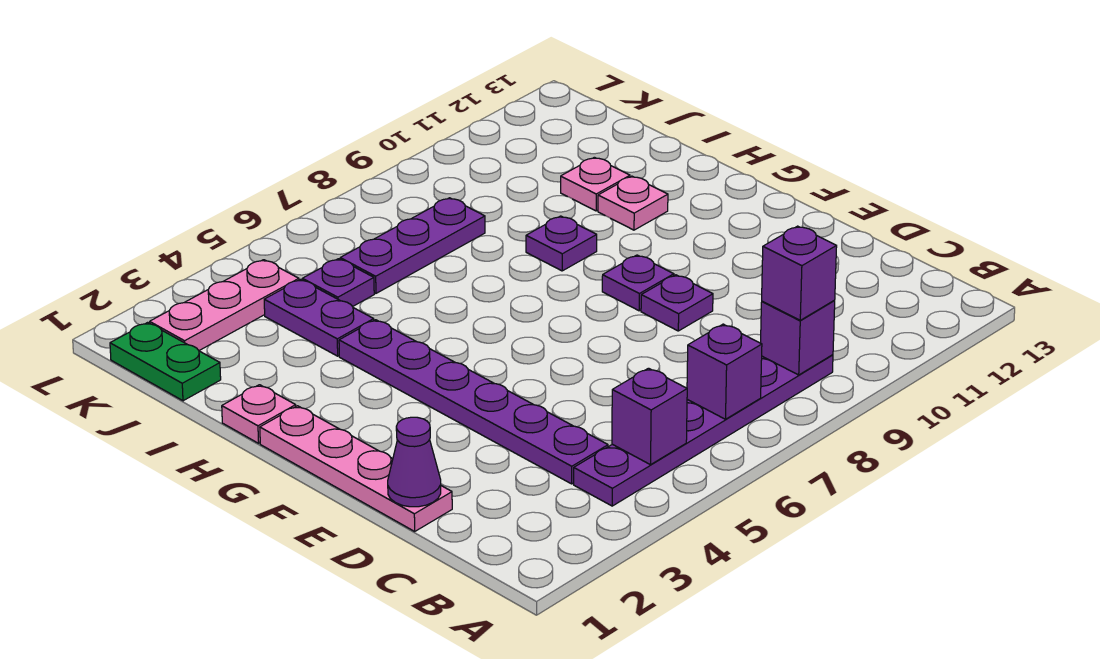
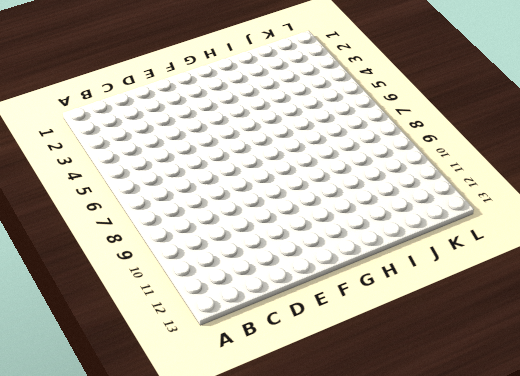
none -> purple 1x6 plate [574,355,833,506]
none -> purple 1x6 plate [339,320,608,484]
none -> pink 1x4 plate [260,406,452,531]

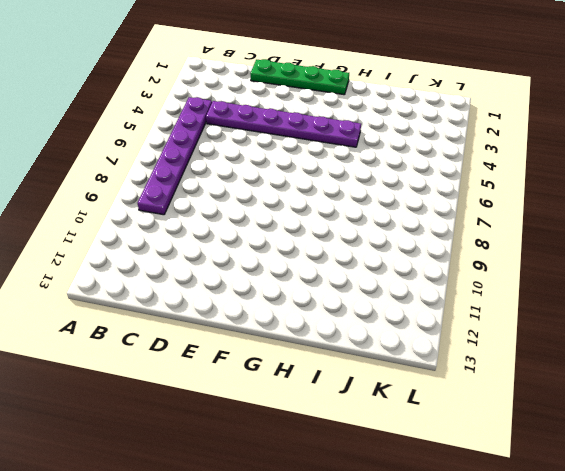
green 1x4 plate [250,59,349,95] -> pink 1x4 plate [260,406,452,531]
none -> purple 1x1 plate [641,275,713,331]
none -> purple 1x1 plate [602,255,674,311]
none -> pink 1x1 plate [222,385,296,443]

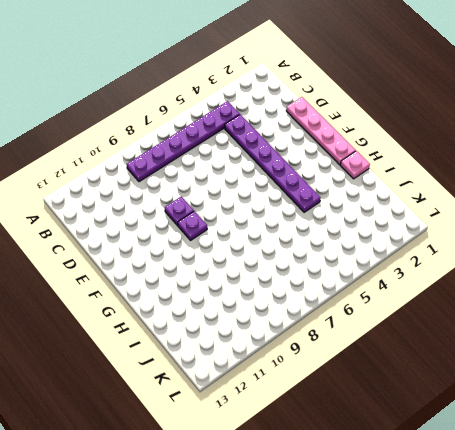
none -> purple 1x1 plate [526,216,597,271]
none -> pink 1x1 plate [598,176,668,230]
none -> purple 1x2 plate [264,279,374,356]

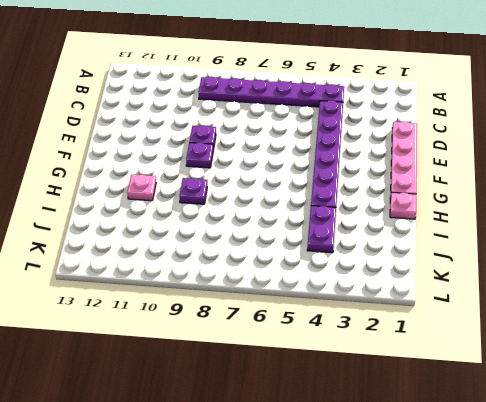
none -> pink 1x1 plate [561,157,630,211]
none -> green 1x2 plate [110,322,221,401]
none -> purple 1x1 plate [302,259,374,307]

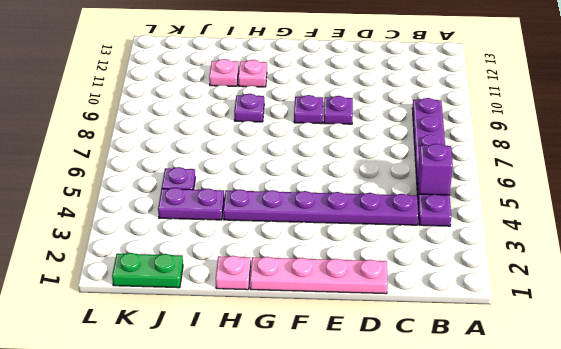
none -> purple 1x3 plate [340,198,485,293]
none -> pink 1x3 plate [150,260,299,350]
none -> purple 1x1 brick [687,324,762,419]

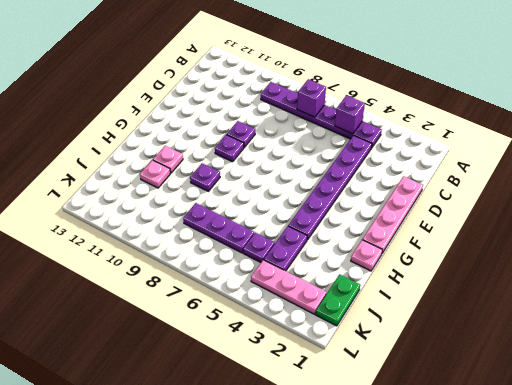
none -> purple 1x1 brick [761,301,835,375]
none -> purple 1x1 cone [388,417,441,507]
none -> purple 1x1 brick [762,226,837,320]

